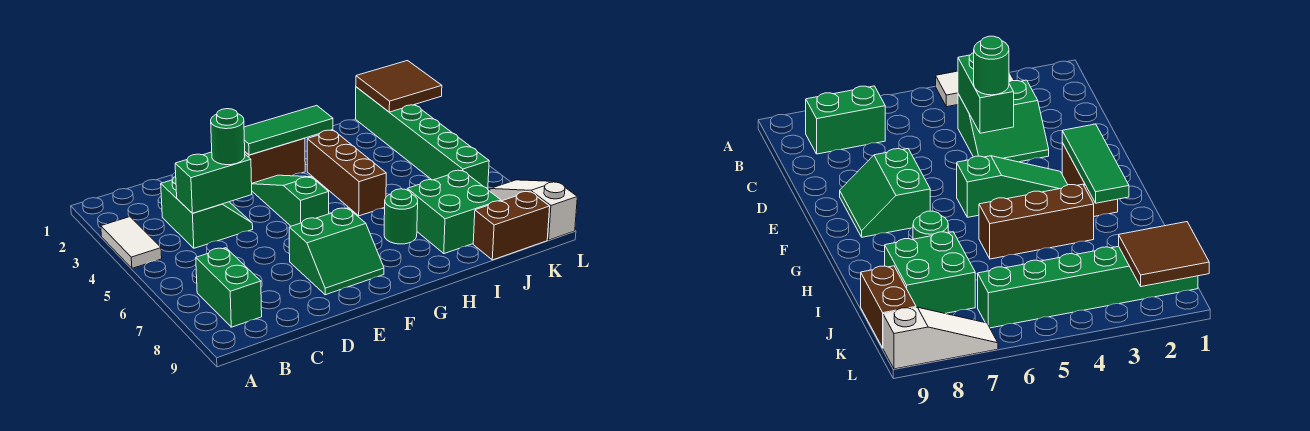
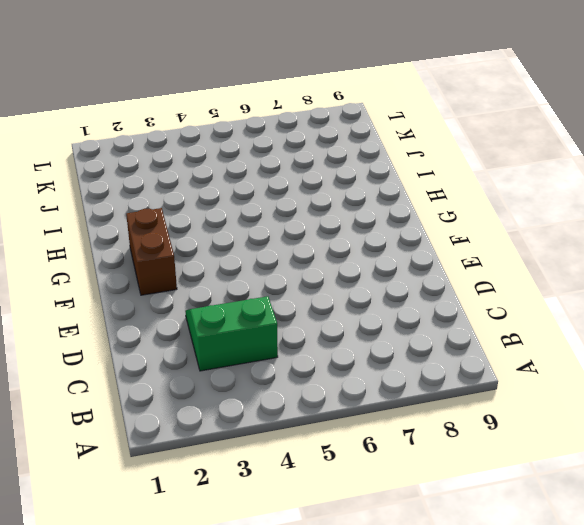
none -> white 1x2 tile [101,217,162,268]
none -> green 1x2 brick [196,248,262,327]
none -> green 2x2 slope [289,208,384,295]

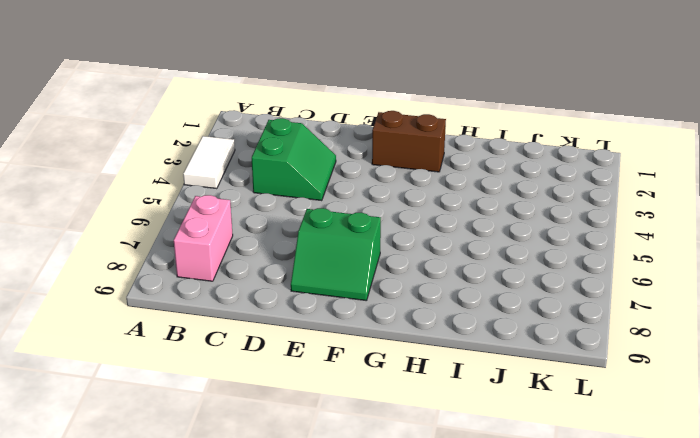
pink 1x2 brick [174,195,233,281] -> green 1x2 brick [196,248,262,327]
none -> green 1x3 slope [252,175,329,226]
none -> brown 1x3 brick [307,130,386,216]
none -> green 1x1 round brick [384,189,418,244]

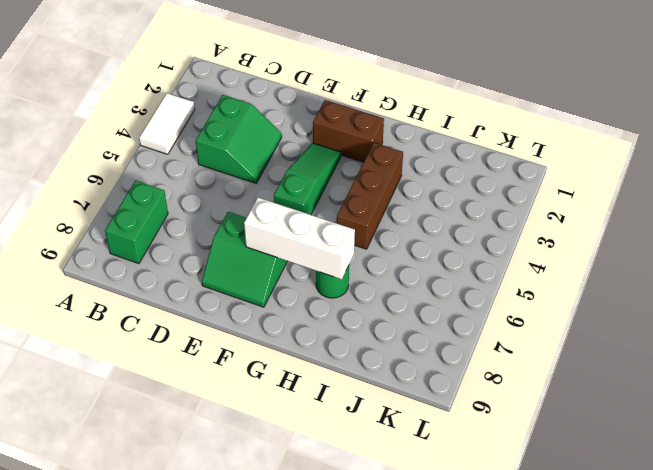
white 1x3 brick [244,198,355,279] -> none
none -> green 2x2 brick [407,170,501,254]
none -> brown 1x2 brick [473,191,550,260]
none -> green 1x6 brick [356,87,489,189]

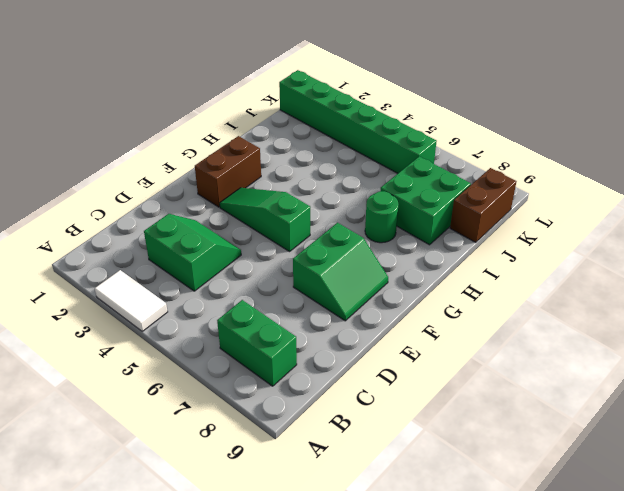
none -> brown 1x3 brick [307,130,386,216]
none -> white 1x3 slope [490,180,577,240]
none -> green 1x2 brick [175,152,252,213]

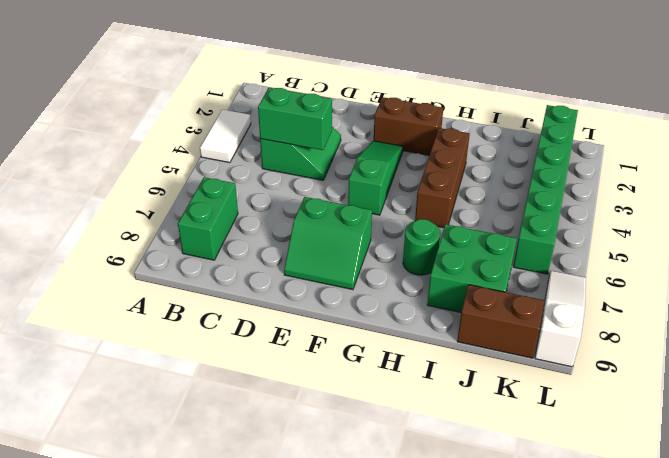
none -> green 1x3 tile [244,105,333,155]
none -> brown 2x2 tile [356,61,442,112]
none -> green 1x1 round brick [211,109,245,165]

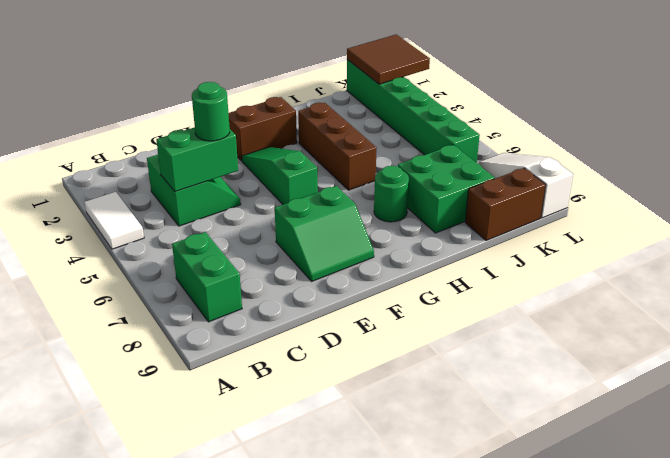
none -> green 1x3 tile [244,105,333,155]

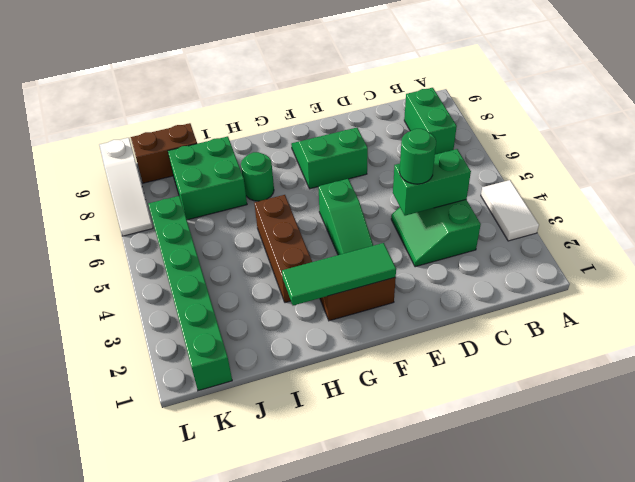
none -> brown 2x2 tile [356,61,442,112]

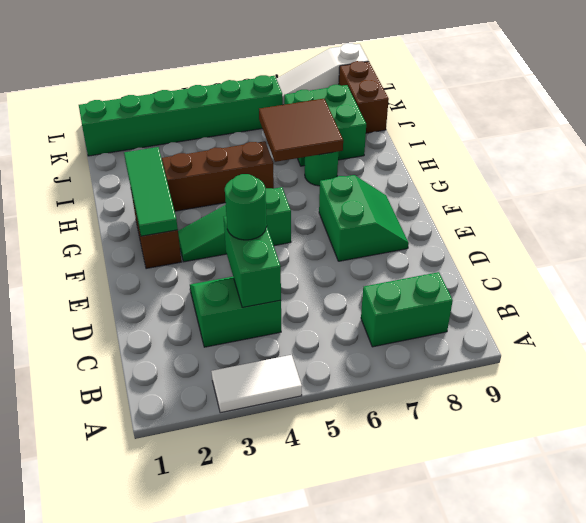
brown 2x2 tile [259,99,343,162] -> brown 2x2 tile moved to [356,61,442,112]

